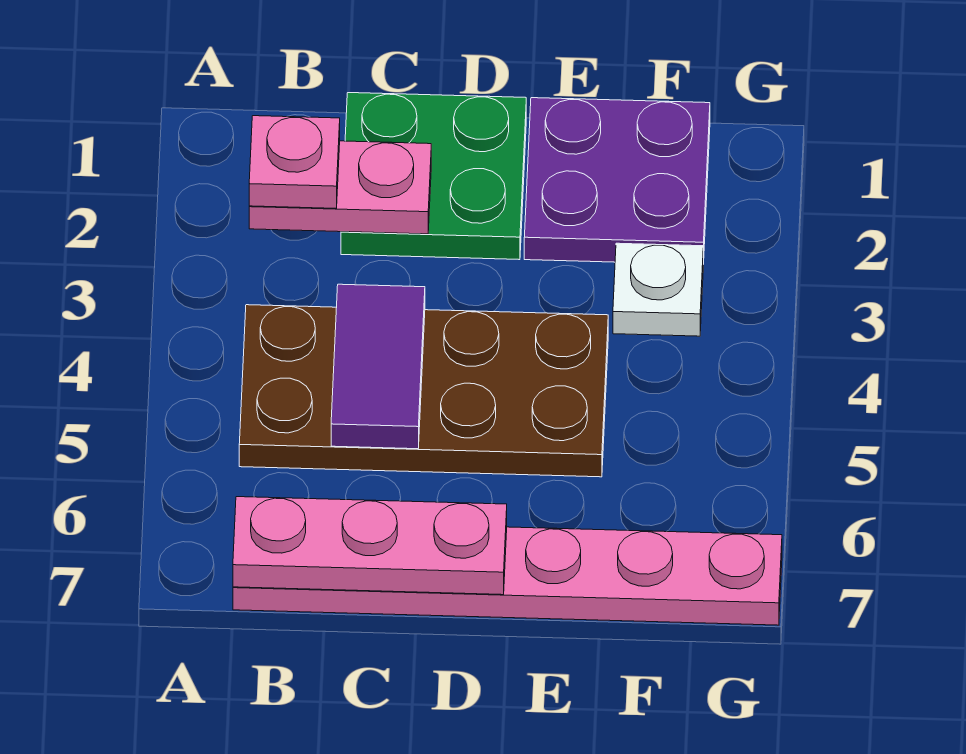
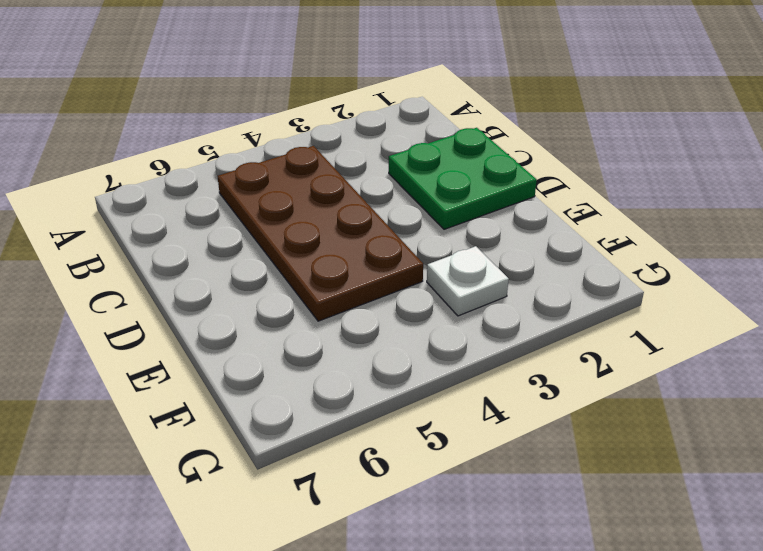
none -> pink 1x6 plate [233,527,782,625]
none -> purple 2x2 plate [524,98,710,264]

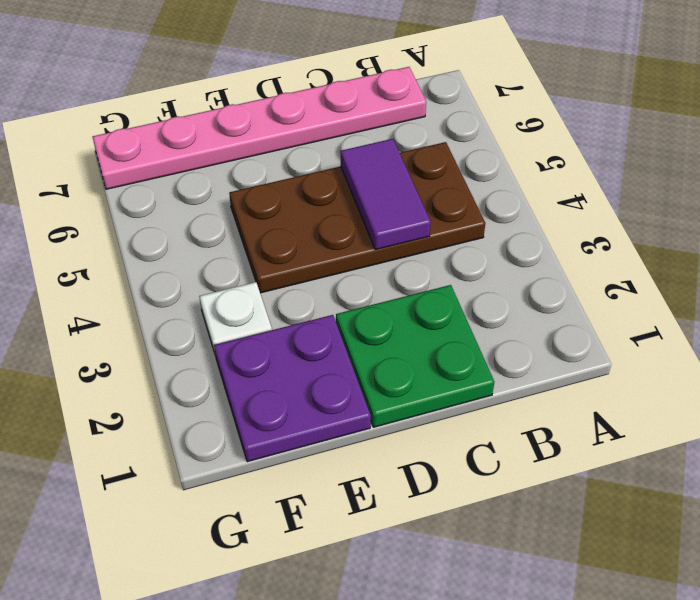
none -> pink 1x2 plate [249,141,431,234]
none -> pink 1x3 plate [233,497,507,595]

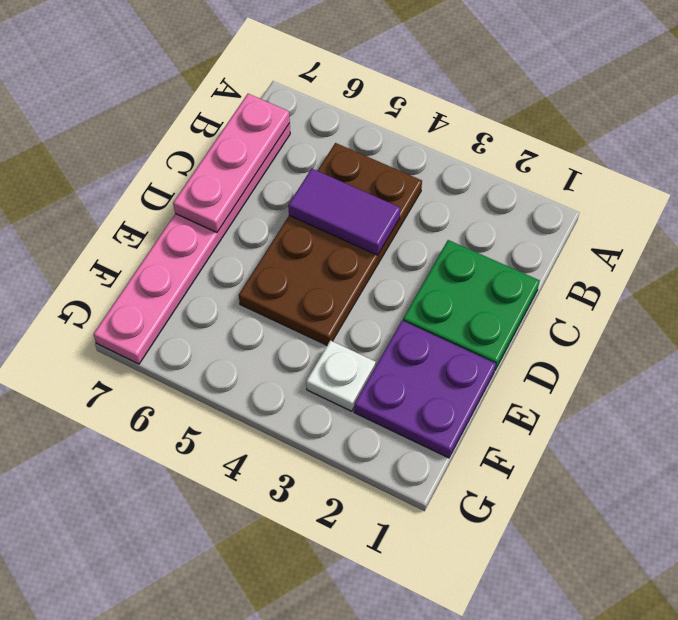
none -> pink 1x2 plate [249,141,431,234]
none -> pink 1x1 plate [249,116,340,208]

